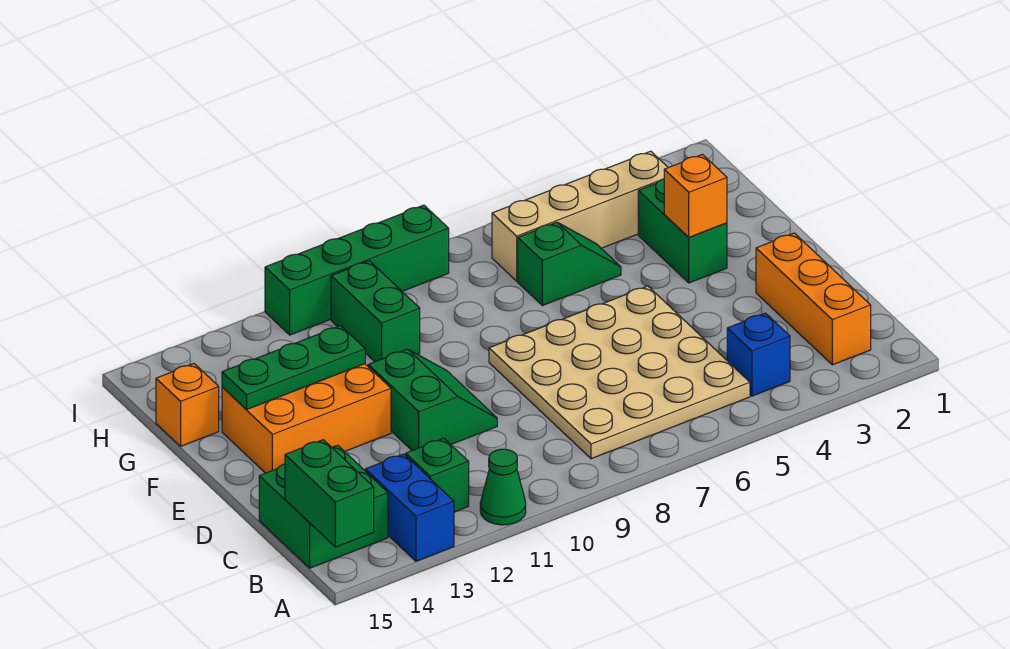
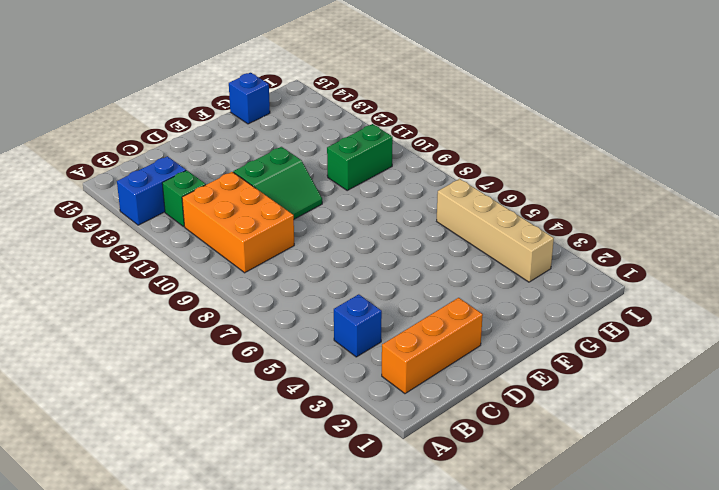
orange 2x3 brick [182,172,294,273] -> orange 2x3 brick moved to [222,364,391,473]
blue 1x1 brick [229,73,270,124] -> orange 1x1 brick [156,364,219,446]
none -> green 1x1 cone [480,449,526,525]
none -> tan 4x4 plate [489,286,750,459]
none -> green 2x2 brick [259,445,388,568]

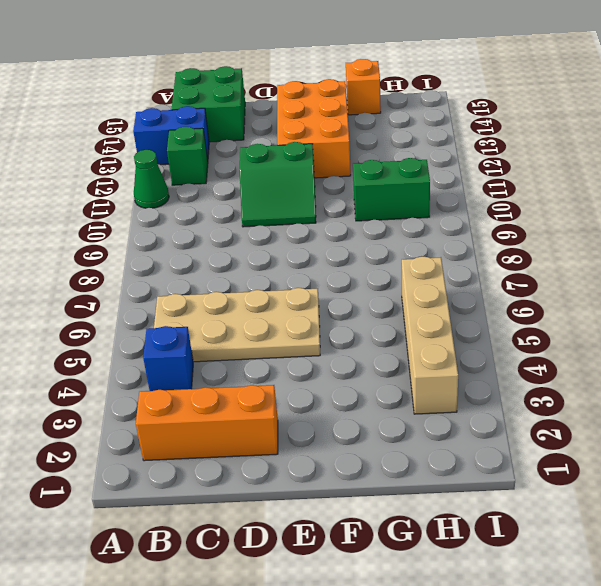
tan 2x4 plate [154,288,320,362] -> tan 4x4 plate [489,286,750,459]
none -> green 1x2 brick [638,179,727,283]
none -> green 1x2 slope [518,222,621,306]
none -> green 1x4 brick [265,205,449,335]

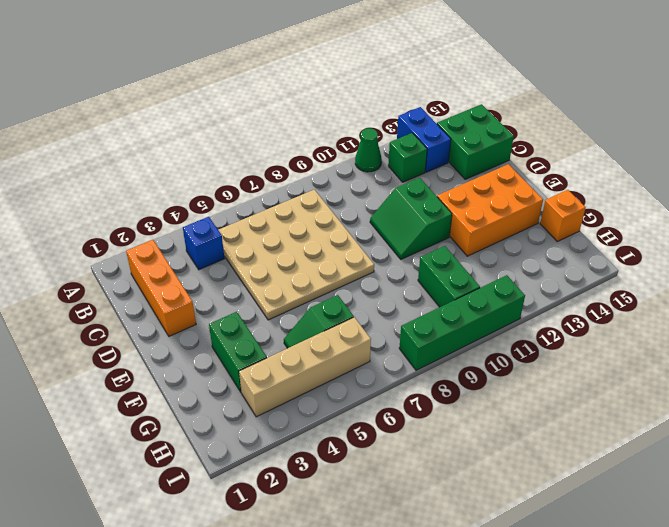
none -> green 1x2 brick [285,440,374,547]
none -> orange 1x1 brick [664,154,727,237]
none -> green 1x3 plate [222,326,365,410]

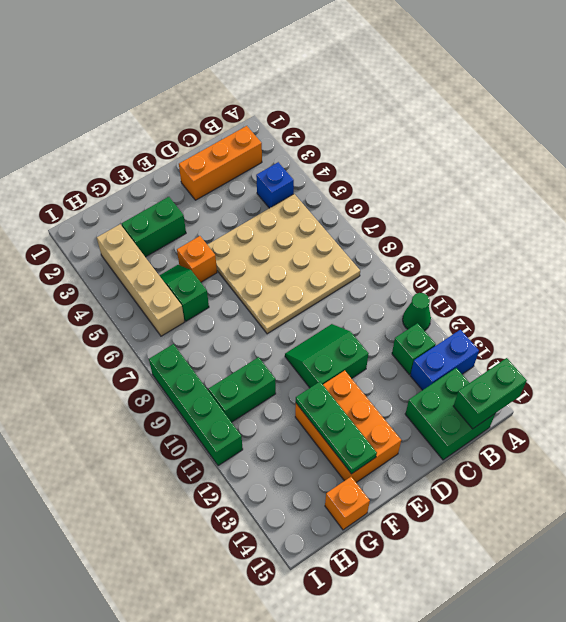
orange 1x1 brick [177,236,217,282] -> orange 1x1 brick moved to [664,154,727,237]

